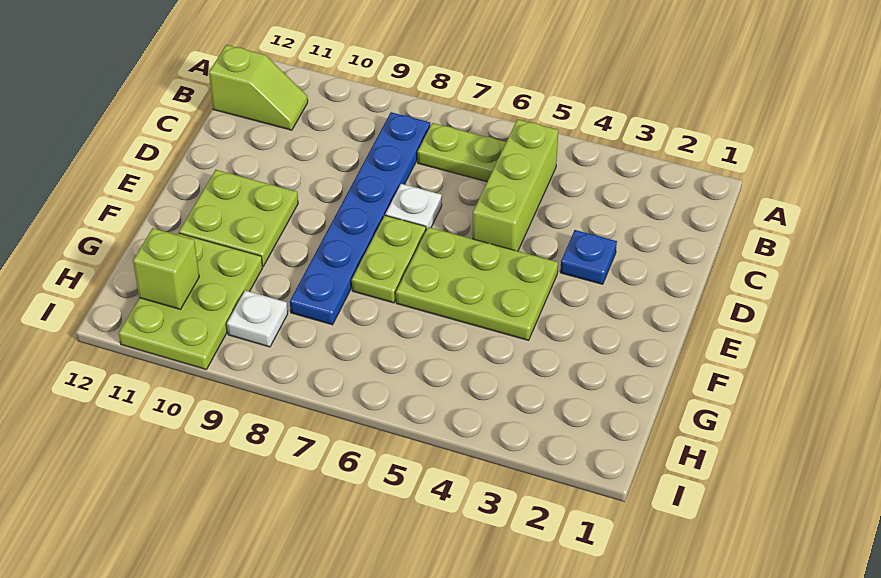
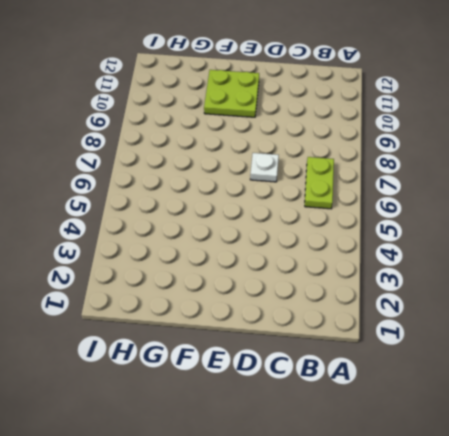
none -> lime 1x3 brick [472,119,558,251]
none -> blue 1x6 plate [290,112,430,325]
none -> lime 1x2 slope [209,45,308,130]

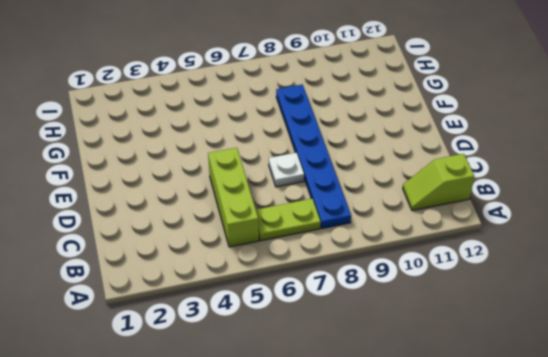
none -> blue 1x1 plate [560,230,617,284]
none -> lime 2x3 plate [396,227,558,340]
none -> lime 1x2 plate [352,215,426,303]

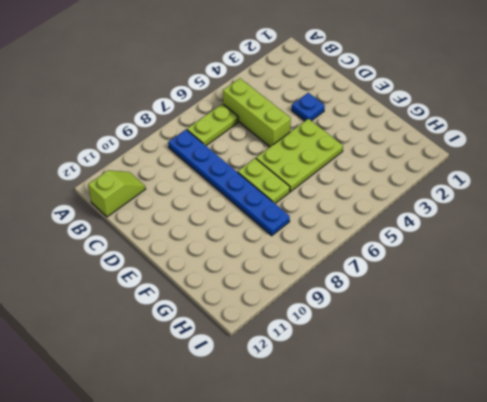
none -> white 1x1 plate [385,184,442,230]
none -> lime 2x2 plate [179,170,298,266]
none -> lime 2x3 plate [119,233,263,369]

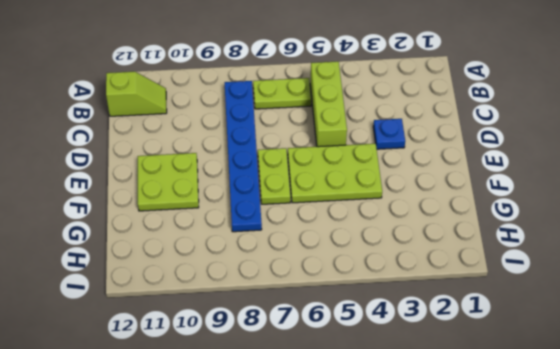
none -> white 1x1 plate [385,184,442,230]
none -> lime 2x3 plate [119,233,263,369]
none -> white 1x1 plate [227,291,288,347]

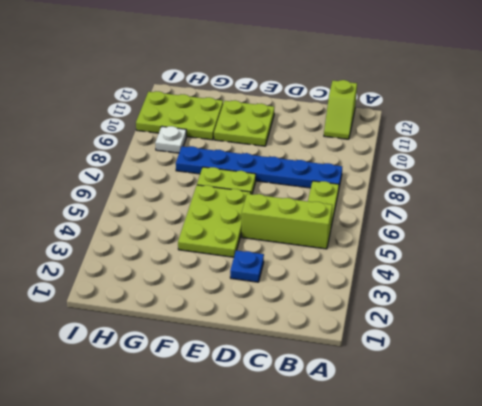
none -> white 1x1 plate [385,184,442,230]
none -> lime 1x1 brick [133,228,199,310]

